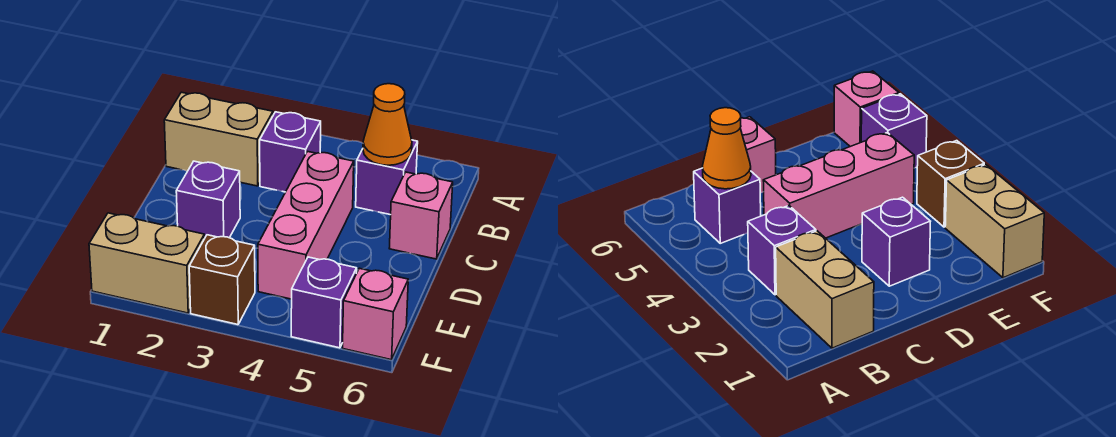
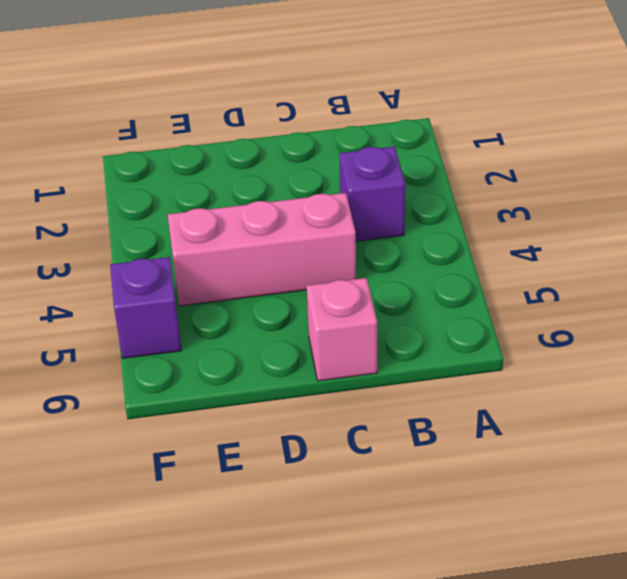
none -> tan 1x2 brick [164,92,273,186]
none -> purple 1x1 brick [356,140,418,215]

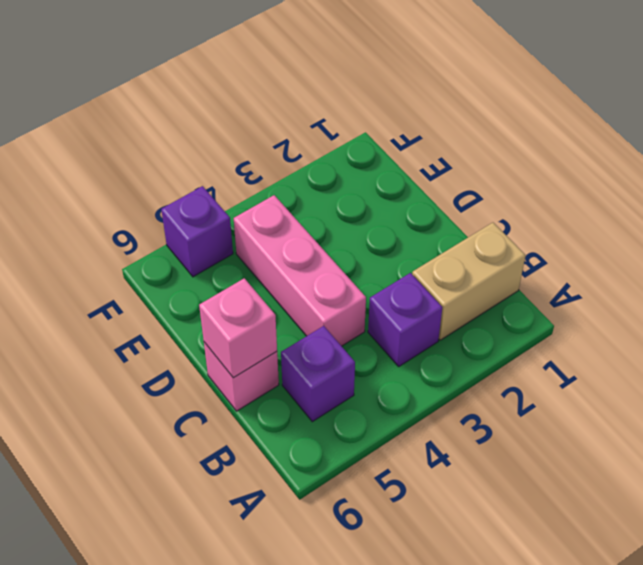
pink 1x1 brick [199,278,277,378] -> pink 1x1 brick moved to [343,268,408,360]
none -> purple 1x1 brick [176,161,240,238]
none -> tan 1x2 brick [89,213,205,313]

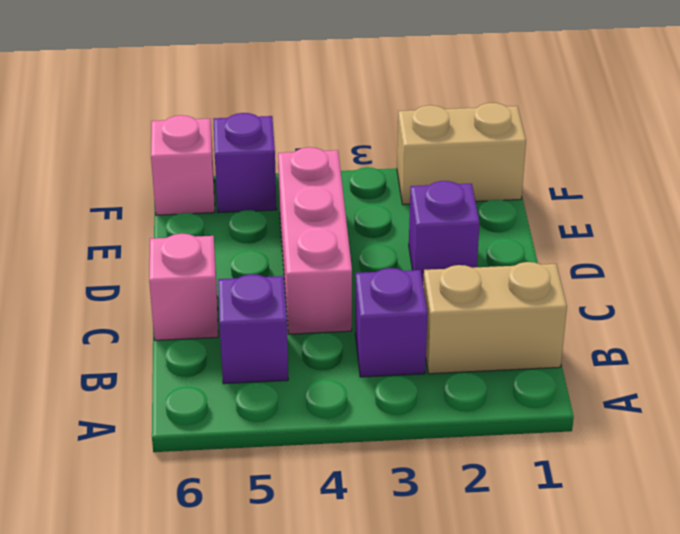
none -> brown 1x1 brick [189,235,255,325]
none -> orange 1x1 cone [363,84,412,165]

